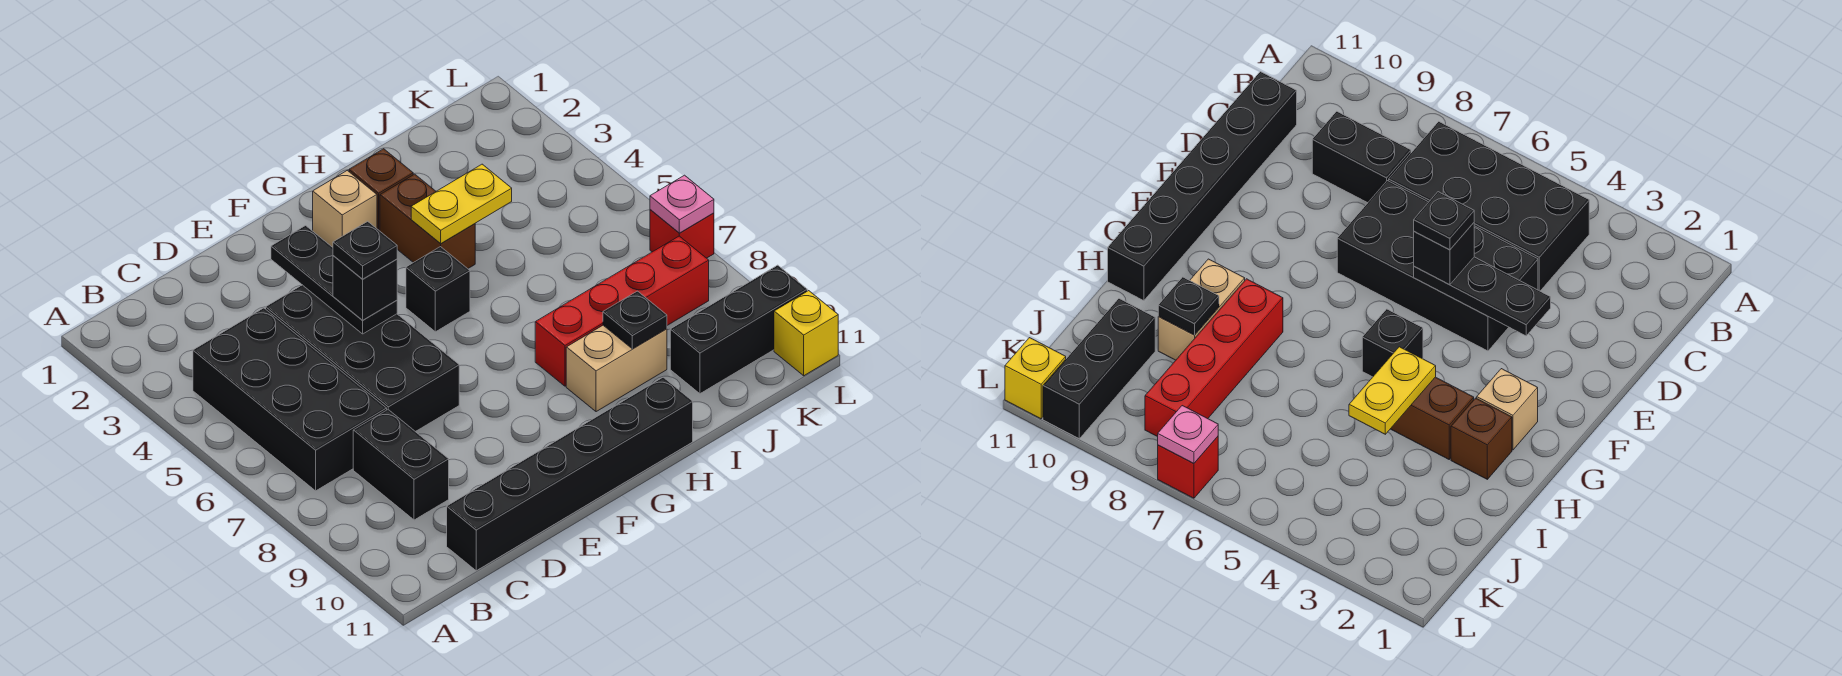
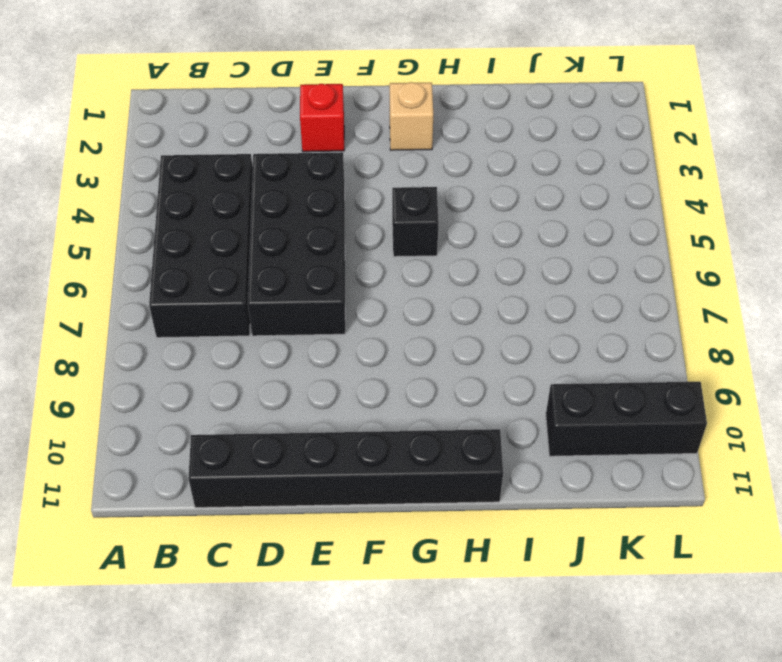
red 1x1 brick [300,84,344,152] -> red 1x1 brick moved to [650,210,714,258]
none -> black 1x2 brick [353,410,449,520]
none -> brown 1x1 brick [349,149,413,231]
none -> brown 1x2 brick [380,174,475,269]

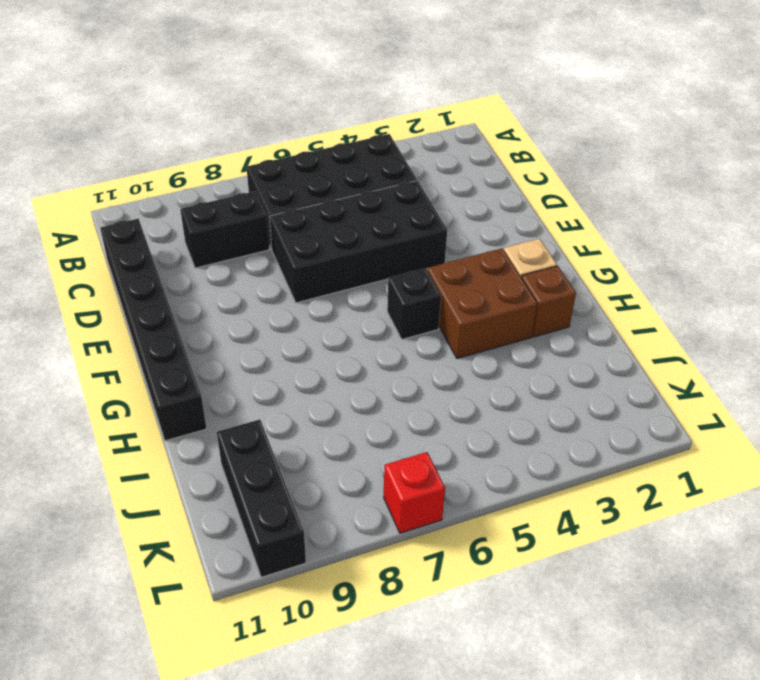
brown 2x2 brick [427,248,537,359] -> brown 1x2 brick [380,174,475,269]
none -> red 1x4 brick [535,236,709,386]
none -> tan 1x2 brick [566,325,667,412]
none -> yellow 1x1 brick [774,291,838,376]

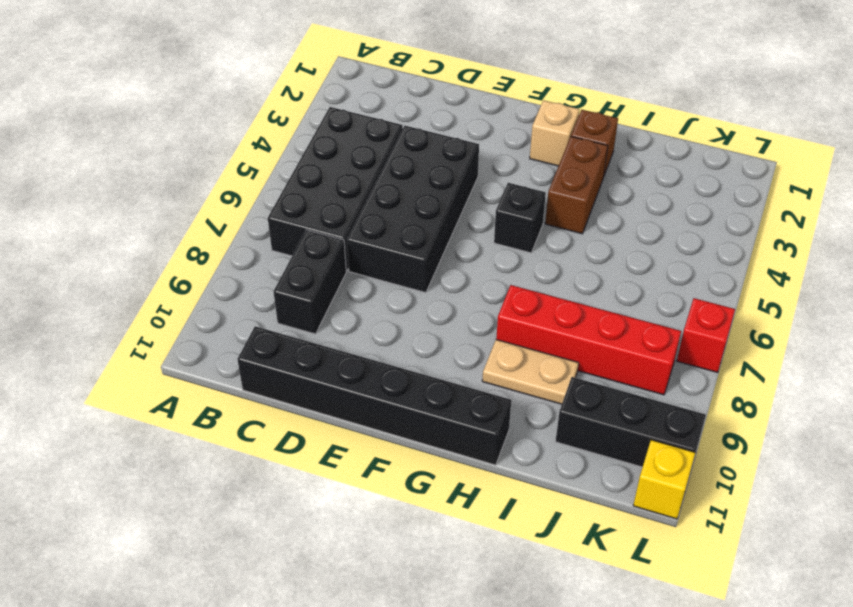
tan 1x2 plate [482,340,579,404] -> tan 1x2 brick [566,325,667,412]
none -> black 1x3 plate [271,226,397,334]
none -> yellow 1x2 plate [411,164,512,244]
none -> black 1x1 plate [603,291,667,349]

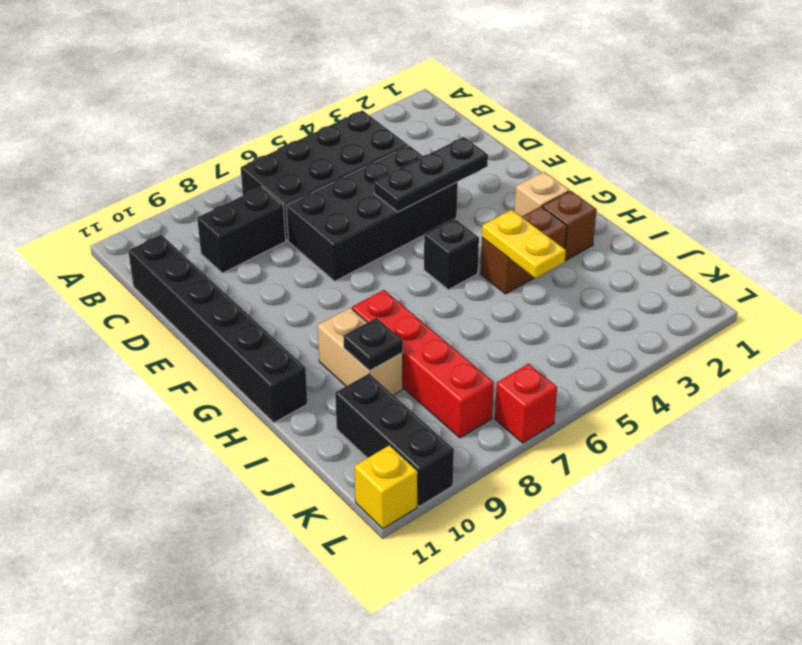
none -> pink 1x1 plate [650,175,714,233]
none -> black 1x1 brick [333,256,397,320]
none -> black 1x1 plate [333,221,397,279]

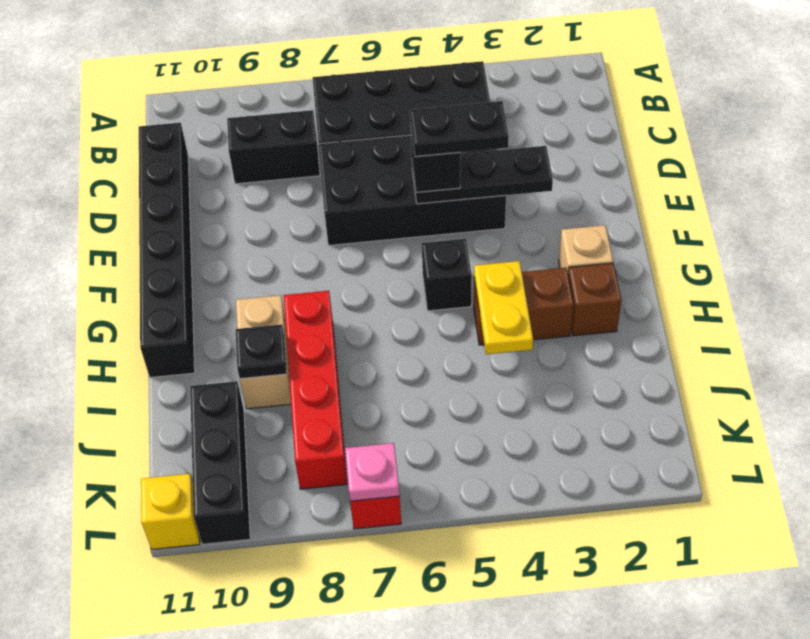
black 1x2 plate [410,101,509,156] -> black 1x1 plate [333,221,397,279]

